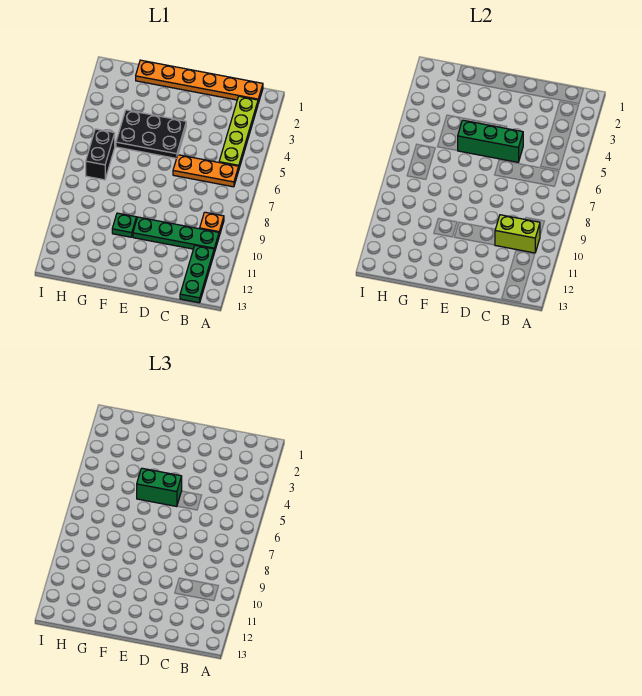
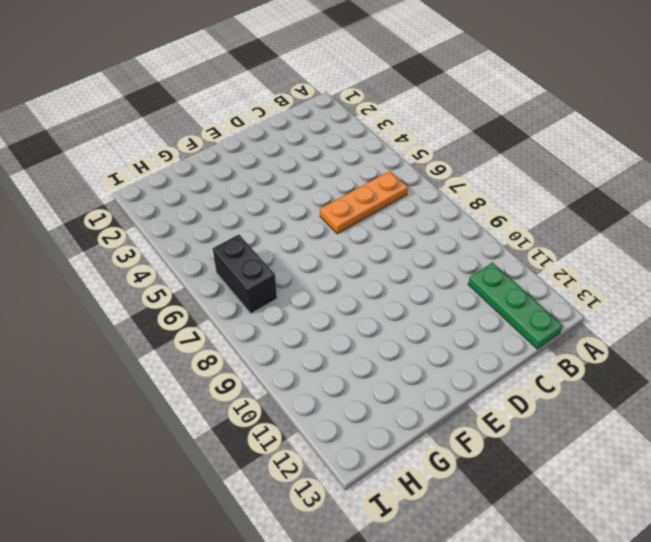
none -> orange 1x6 plate [136,60,263,103]
none -> lime 1x4 plate [219,96,258,168]
none -> orange 1x1 plate [200,212,224,236]

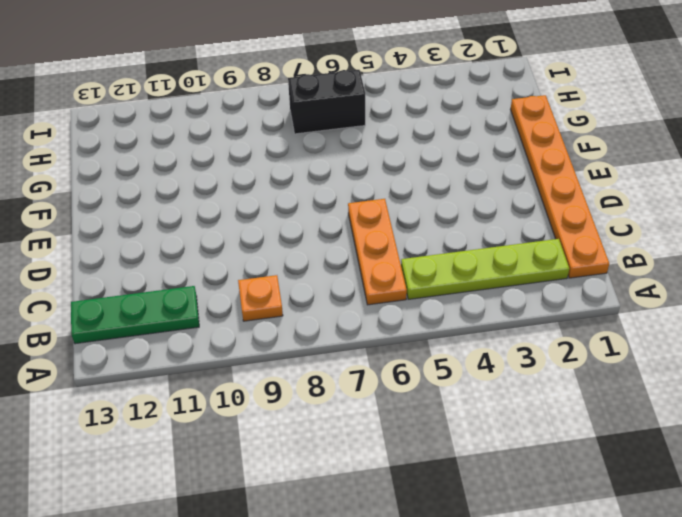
none -> green 1x4 plate [133,217,219,253]
none -> black 2x3 plate [116,110,186,158]
none -> green 1x1 plate [112,213,137,237]

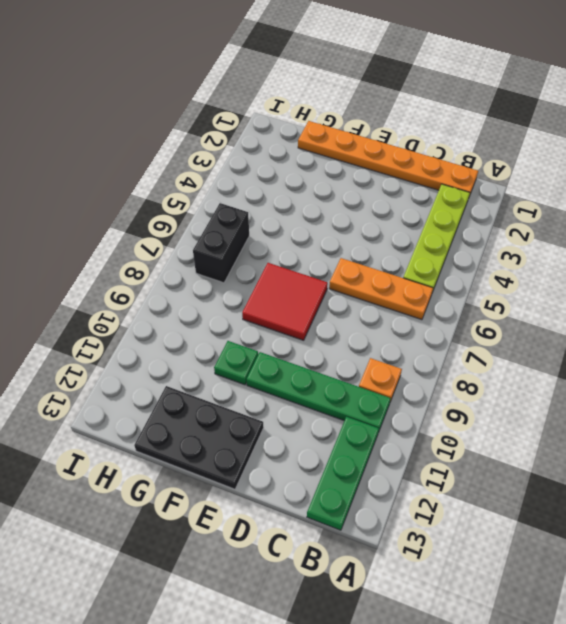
red 2x2 tile [242,263,328,340] -> none
black 2x3 plate [134,386,264,489] -> black 2x3 plate moved to [116,110,186,158]
none -> lime 1x2 brick [495,215,540,253]
none -> green 1x3 brick [458,120,523,162]
none -> green 1x2 brick [137,468,182,507]

